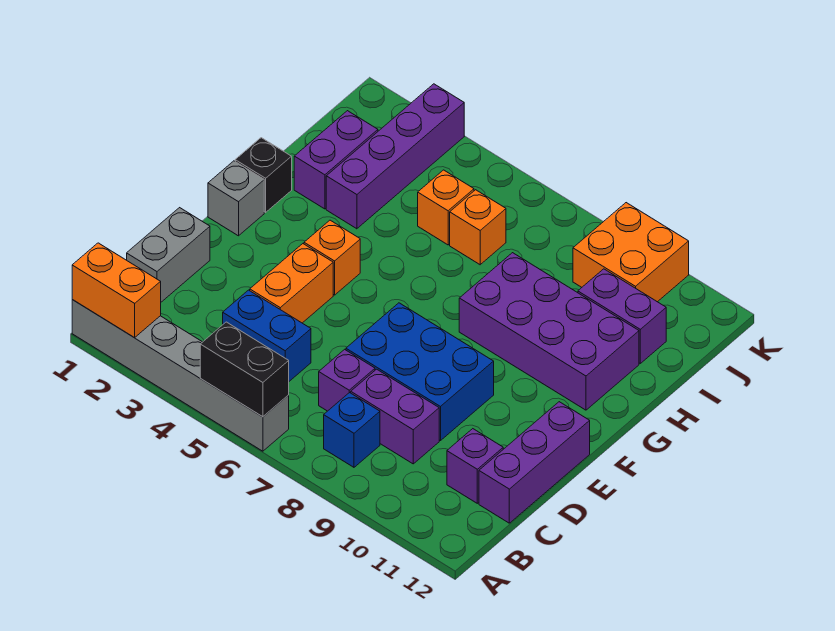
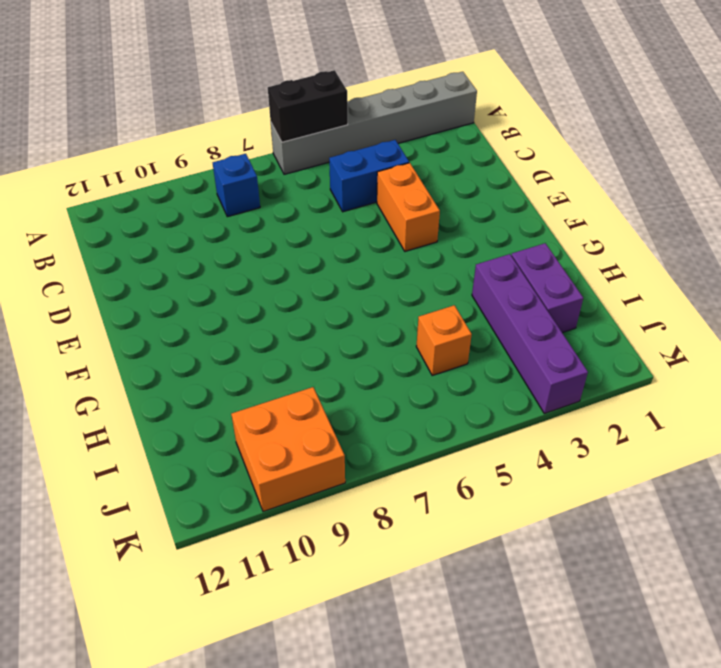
none -> grey 1x2 brick [127,208,210,302]
none -> purple 1x1 brick [319,349,375,411]
none -> purple 1x2 brick [351,369,439,464]

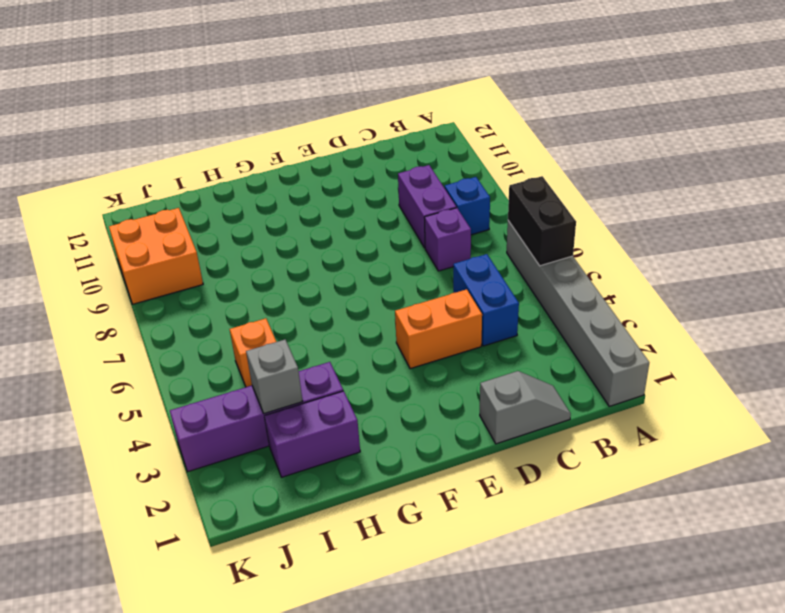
grey 1x2 slope [480,371,571,444] -> grey 1x2 brick [127,208,210,302]
grey 1x1 brick [246,339,303,413] -> grey 1x1 brick moved to [208,161,264,236]
none -> purple 1x1 brick [447,429,503,503]
none -> purple 1x3 brick [479,402,590,523]
none -> blue 2x3 brick [346,303,494,441]

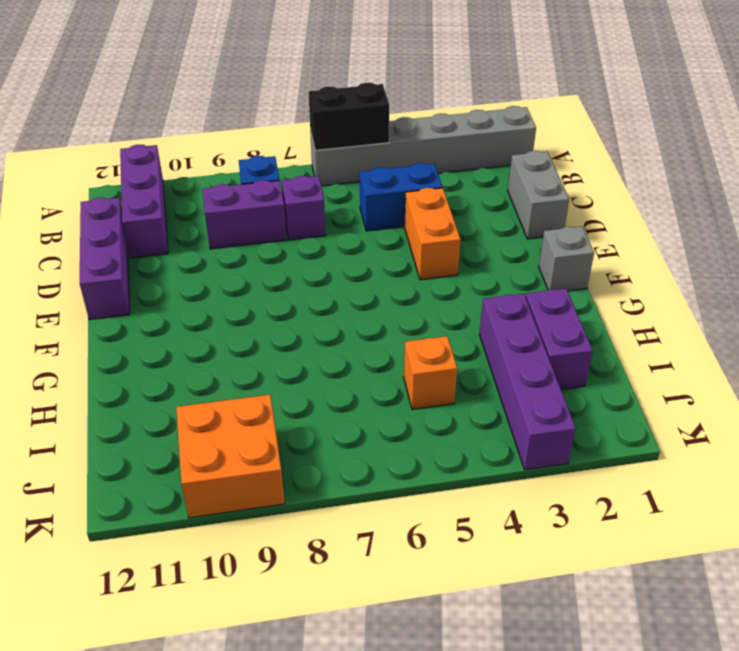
purple 1x3 brick [120,145,168,258] -> purple 1x1 brick [447,429,503,503]
none -> blue 2x3 brick [346,303,494,441]
none -> orange 1x1 brick [304,220,360,295]
none -> black 1x1 brick [235,138,292,212]

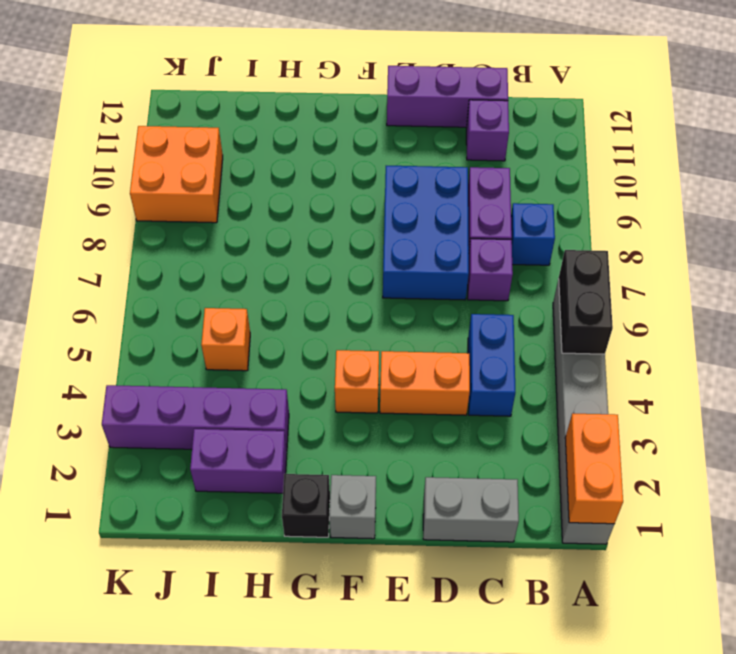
none -> purple 2x4 brick [459,253,639,410]
none -> orange 1x1 brick [450,190,506,265]
none -> purple 1x2 brick [578,269,666,363]

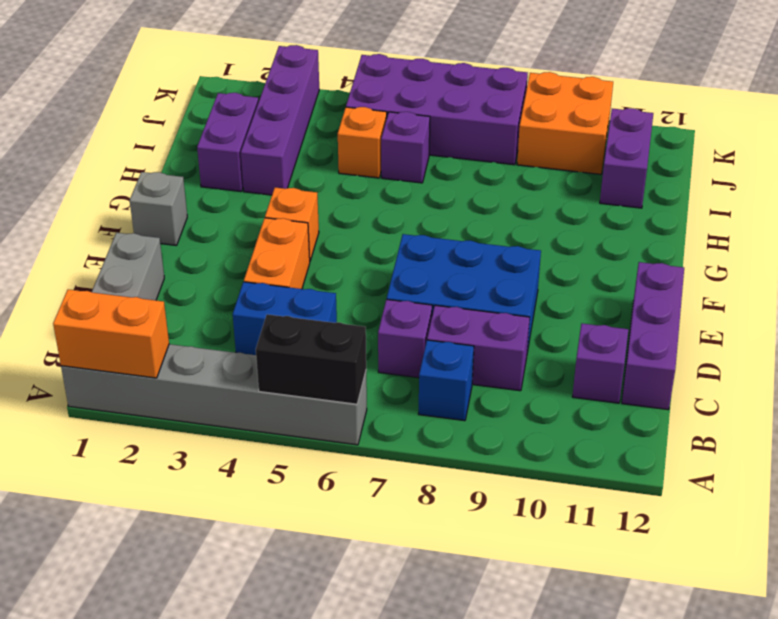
purple 1x1 brick [381,112,430,183] -> orange 1x1 brick [450,190,506,265]
purple 1x2 brick [600,108,653,208] -> purple 1x2 brick turned to [578,269,666,363]
purple 2x4 brick [346,54,528,165] -> purple 2x4 brick moved to [459,253,639,410]
none -> black 1x1 brick [235,138,292,212]

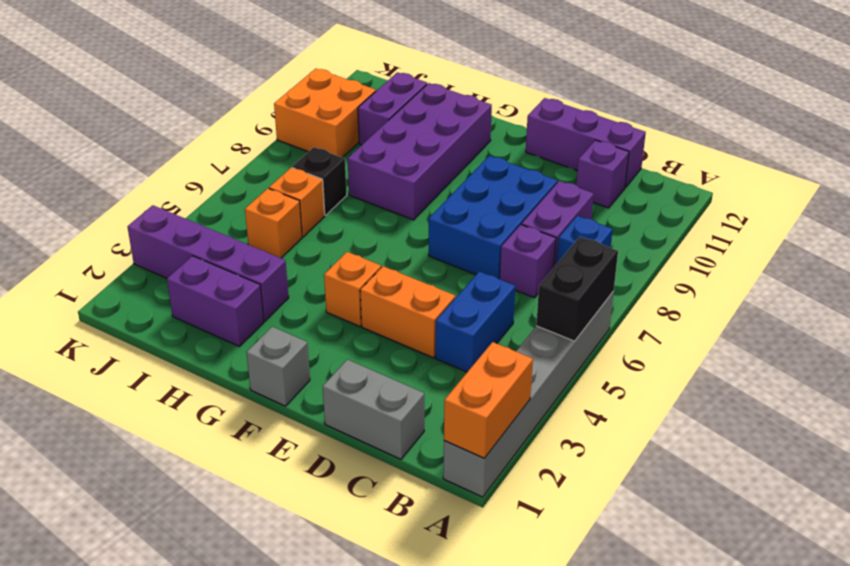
black 1x1 brick [292,147,347,215] -> black 1x1 brick moved to [235,138,292,212]

